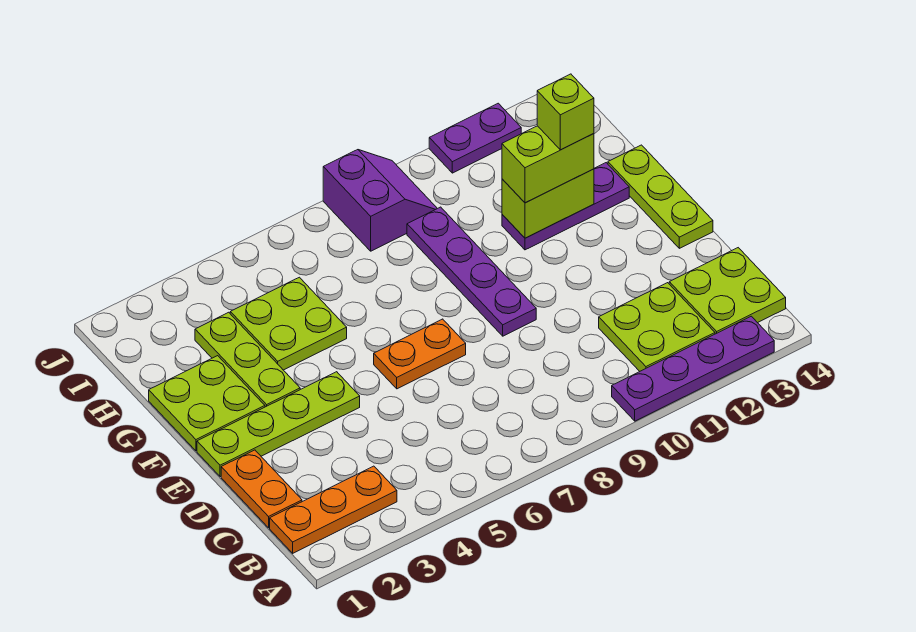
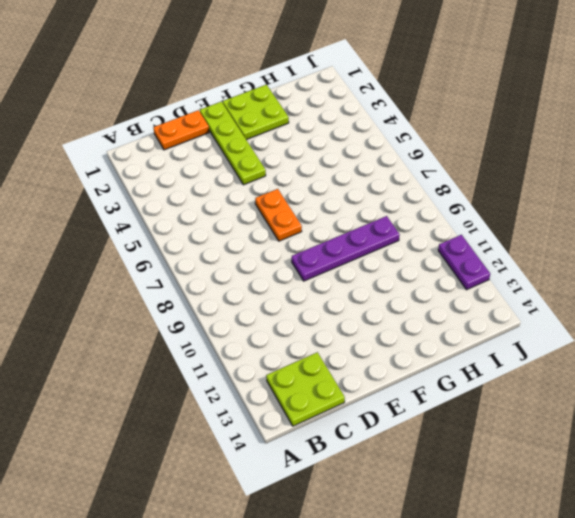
none -> purple 1x4 plate [612,316,774,421]
none -> orange 1x3 plate [270,466,397,553]
none -> lime 2x2 plate [599,283,715,371]

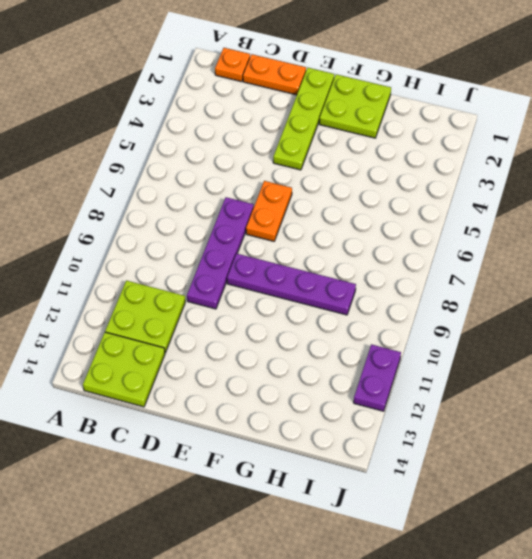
orange 1x1 plate [215,48,250,82] -> orange 1x3 plate [270,466,397,553]
purple 1x4 plate [187,197,254,309] -> purple 1x4 plate moved to [612,316,774,421]
none -> lime 1x3 plate [608,145,713,248]
none -> lime 1x3 plate [195,312,300,407]
none -> lime 2x2 plate [230,277,347,370]

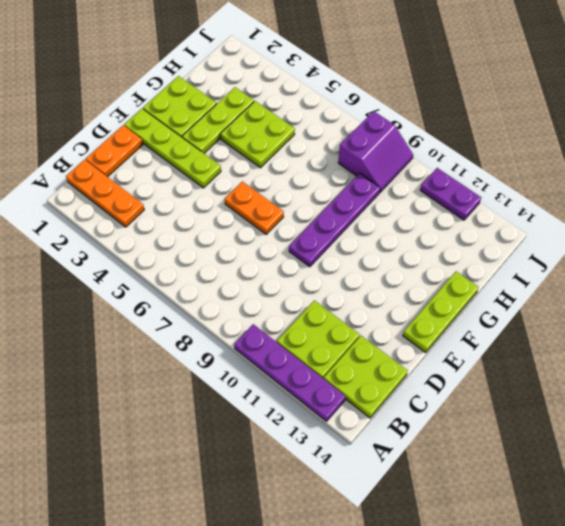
none -> purple 1x3 plate [502,163,629,250]
none -> lime 1x2 brick [502,169,594,238]
none -> lime 1x2 brick [502,126,594,203]

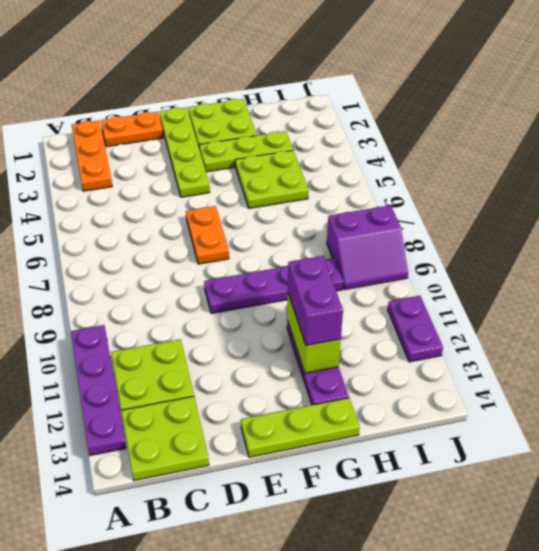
purple 1x2 brick [288,256,343,346] -> lime 1x2 brick [502,126,594,203]
none -> lime 1x1 brick [537,74,594,150]

